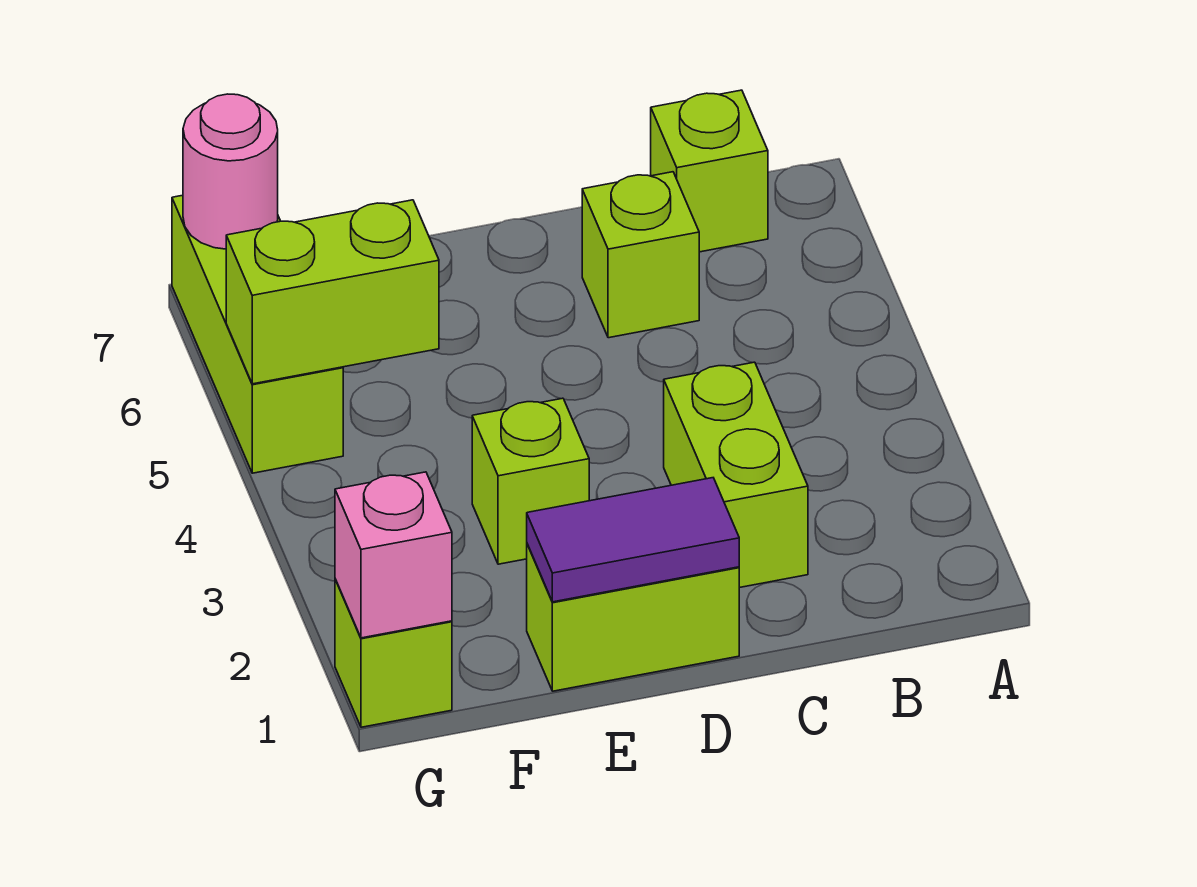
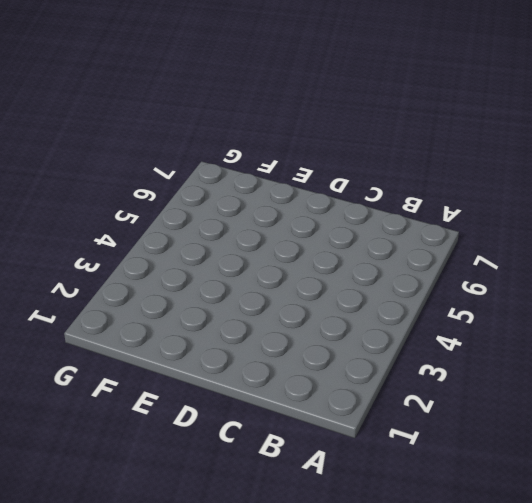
none -> lime 1x1 brick [651,90,768,252]
none -> lime 1x2 brick [664,362,808,588]

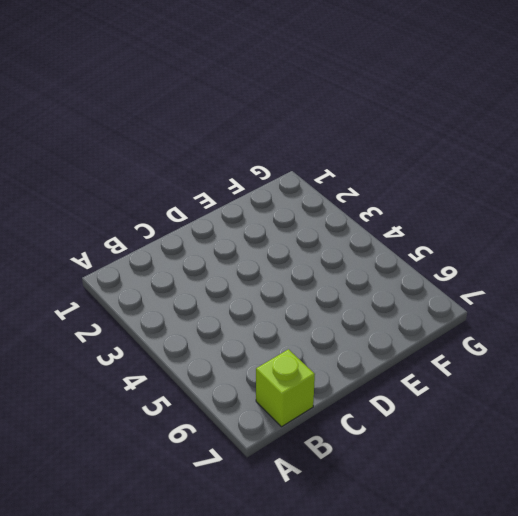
none -> lime 1x2 brick [664,362,808,588]
none -> lime 1x1 brick [582,172,699,338]

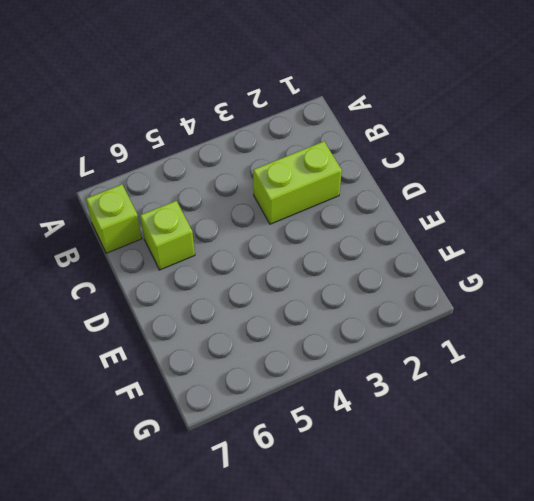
none -> lime 1x2 brick [527,544,739,691]
none -> lime 1x1 brick [472,398,589,564]

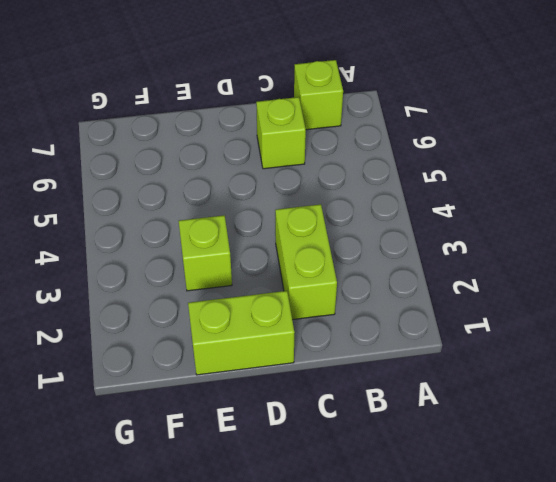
none -> lime 1x1 brick [335,579,452,727]
none -> lime 1x3 brick [172,195,343,473]

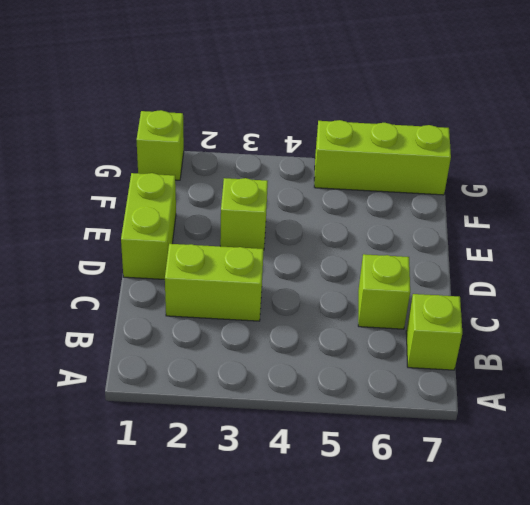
none -> purple 1x2 tile [527,478,739,602]
none -> lime 1x2 brick [226,200,439,384]

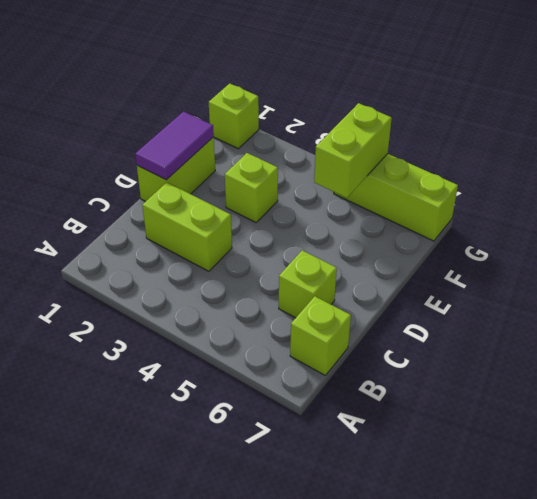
none -> pink 1x1 brick [335,472,452,638]
none -> pink 1x1 round brick [183,94,278,249]

